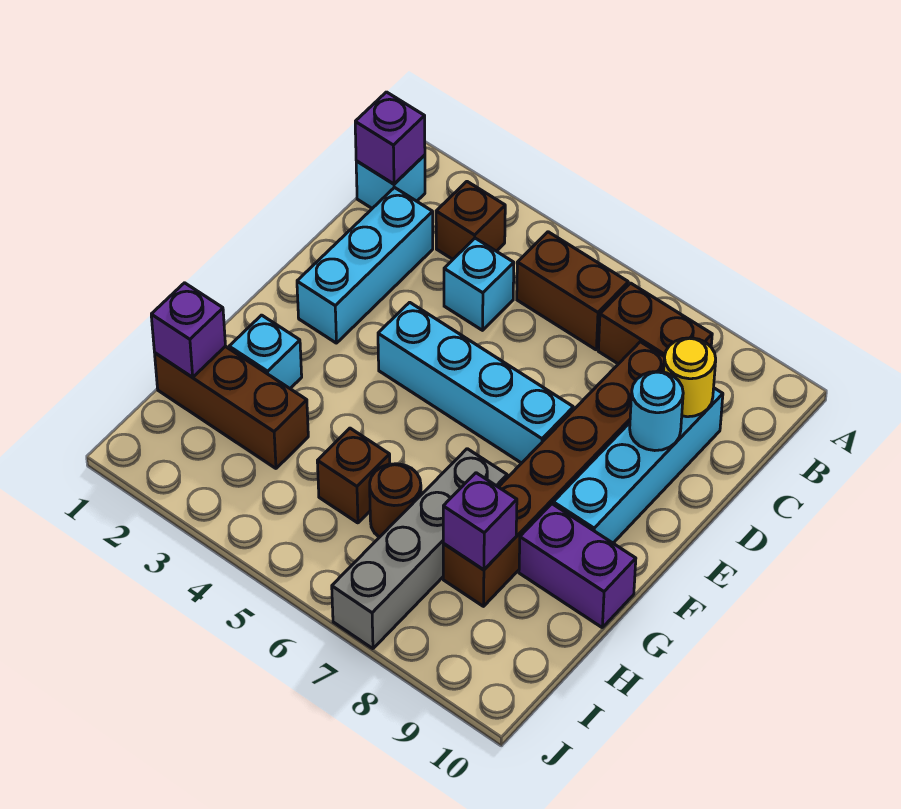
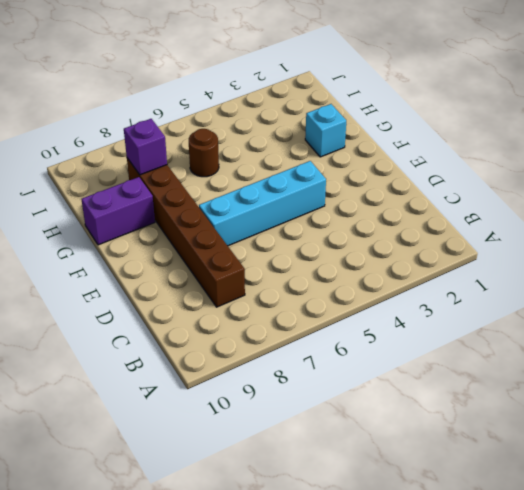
none -> cyan 1x1 brick [356,155,425,208]
none -> brown 1x1 brick [436,182,505,259]
none -> brown 1x2 brick [517,232,628,350]

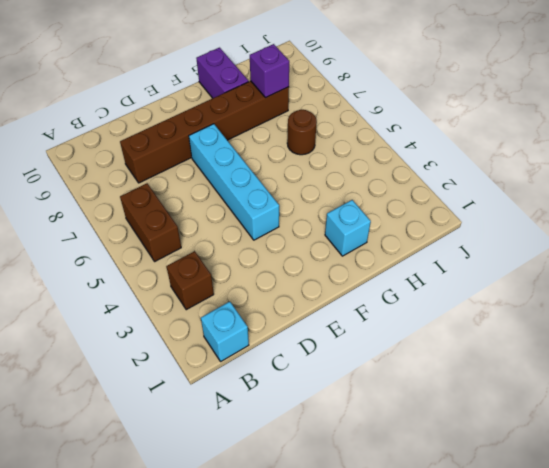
none -> brown 1x2 brick [598,283,712,364]
none -> cyan 1x3 brick [297,188,433,343]
none -> cyan 1x1 brick [444,238,514,330]

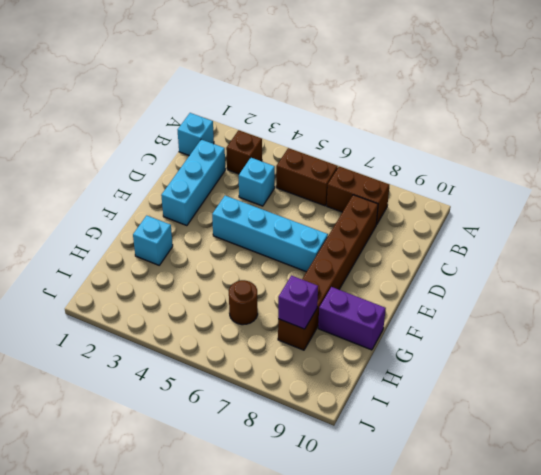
none -> cyan 1x4 brick [553,388,723,543]
none -> grey 1x4 brick [332,449,507,649]
none -> brown 1x3 brick [155,346,308,468]

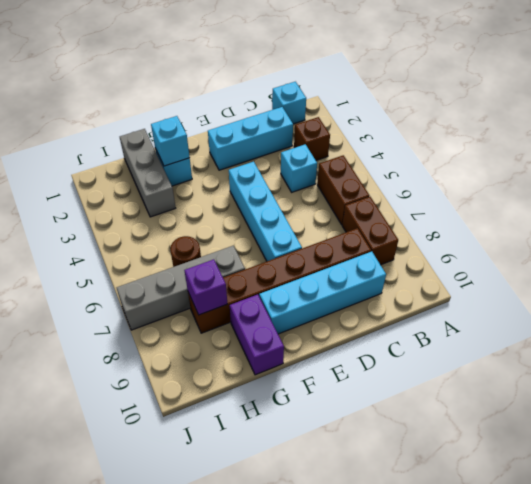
cyan 1x1 brick [151,116,190,166] -> none
grey 1x3 brick [120,129,176,217] -> brown 1x3 brick [155,346,308,468]
none -> brown 1x1 brick [317,428,390,523]
none -> purple 1x1 brick [355,92,425,184]
none -> yellow 1x1 round brick [664,338,716,417]

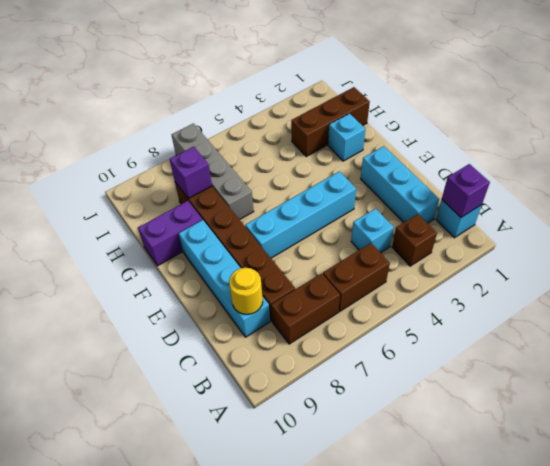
none -> brown 1x1 brick [317,428,390,523]
none -> brown 1x1 round brick [370,464,421,537]
none -> cyan 1x1 round brick [630,371,683,451]

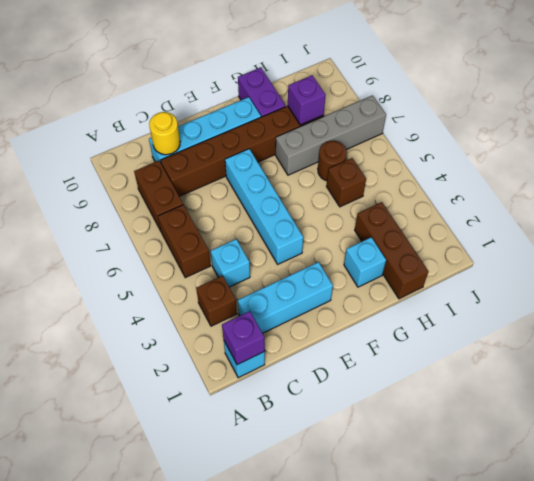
none -> cyan 1x1 round brick [630,371,683,451]
none -> purple 1x1 brick [151,283,225,377]

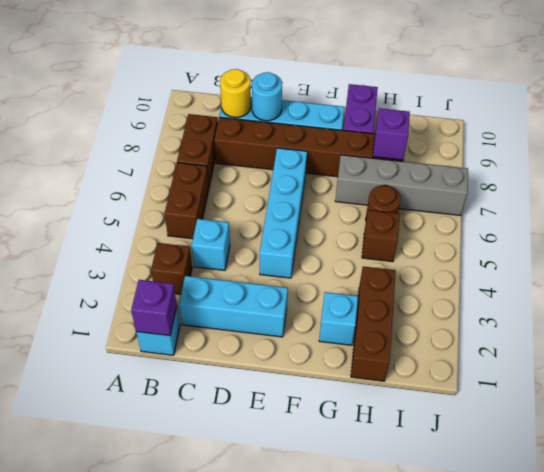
none -> purple 1x1 brick [151,283,225,377]

